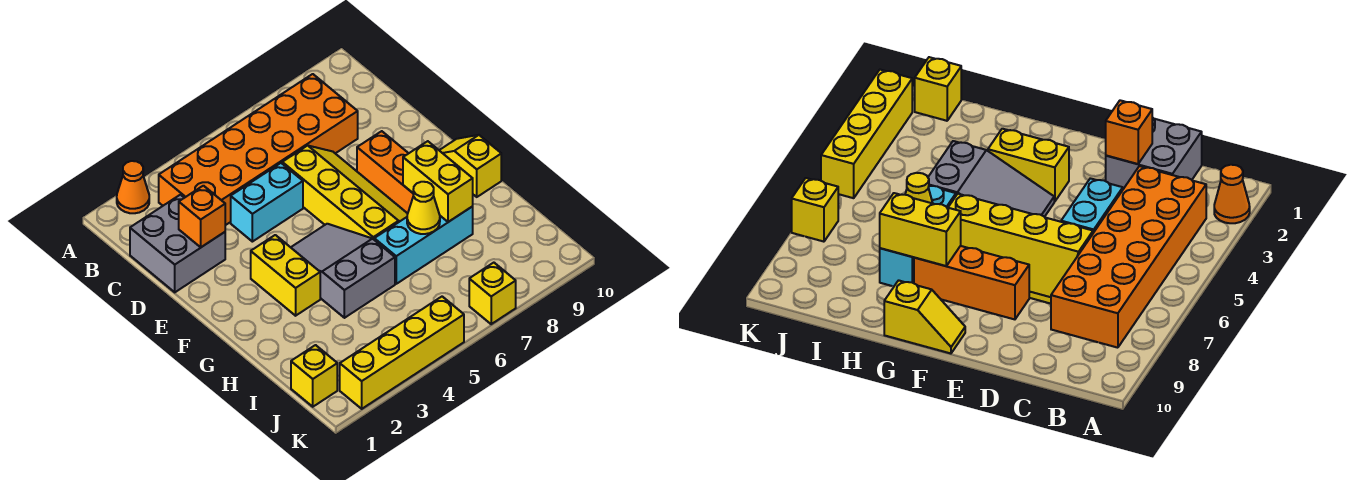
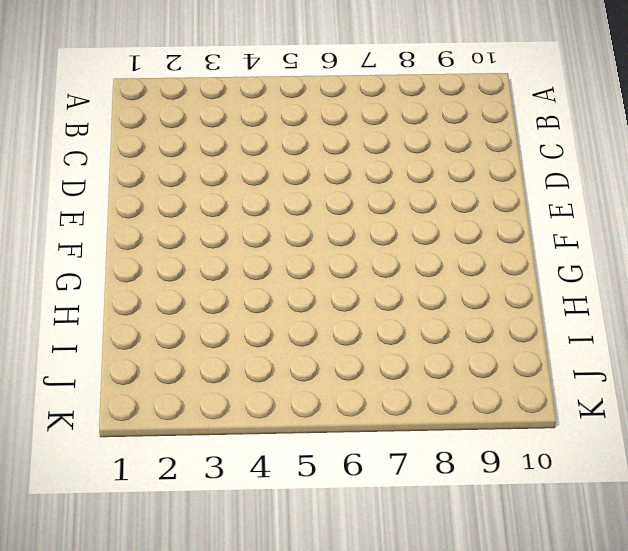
none -> orange 1x1 cone [117,161,149,213]
none -> orange 2x6 brick [159,74,358,225]
none -> grey 2x2 brick [130,195,225,292]

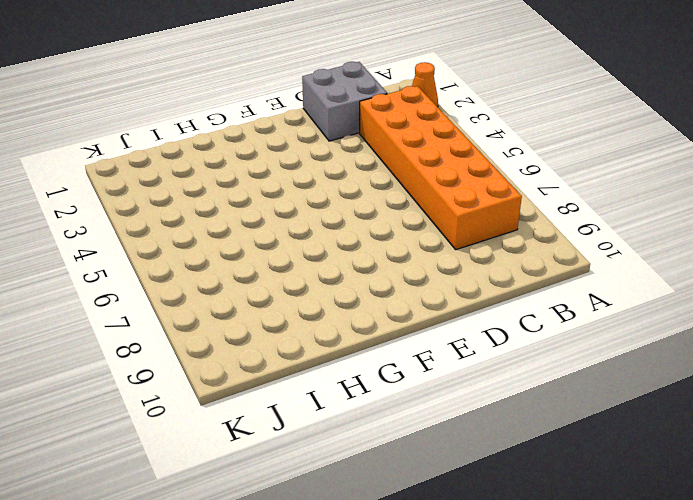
none -> cyan 1x2 brick [231,163,303,242]
none -> yellow 2x4 slope [282,145,408,239]
none -> orange 1x3 brick [357,131,413,213]

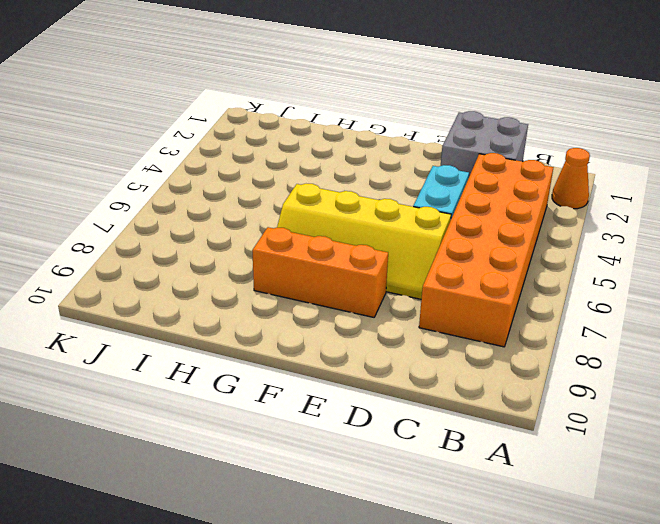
none -> yellow 1x2 brick [251,235,320,316]
none -> grey 2x3 slope [291,224,395,318]
none -> yellow 1x2 slope [439,135,501,197]

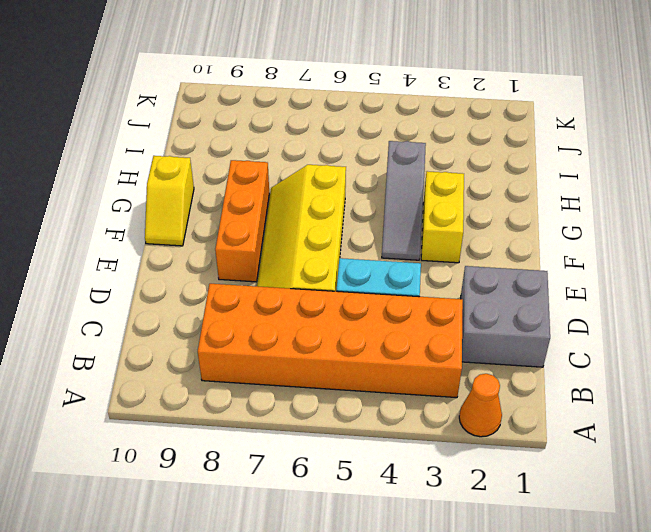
grey 1x3 slope [382,141,426,260] -> grey 2x3 slope [291,224,395,318]
none -> cyan 1x3 brick [374,206,473,284]
none -> yellow 1x1 brick [291,345,337,407]
none -> yellow 1x4 brick [340,297,464,409]

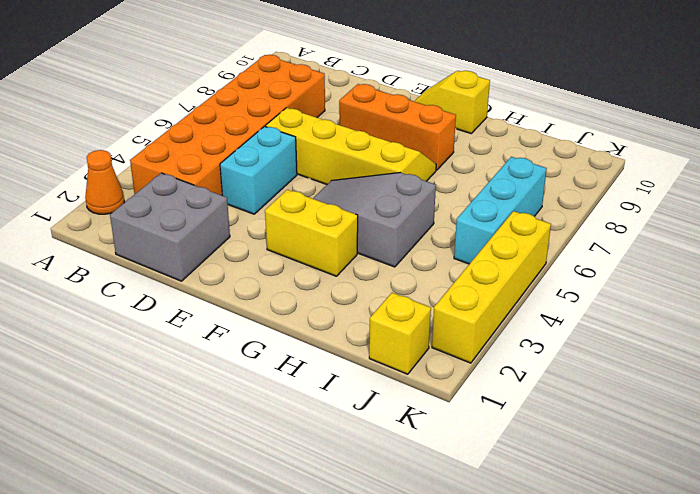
cyan 1x3 brick [454,157,547,264] -> cyan 1x3 brick moved to [374,206,473,284]
none -> yellow 1x1 brick [469,263,516,324]
none -> orange 1x1 brick [179,186,225,247]
none -> yellow 1x2 brick [403,141,473,222]

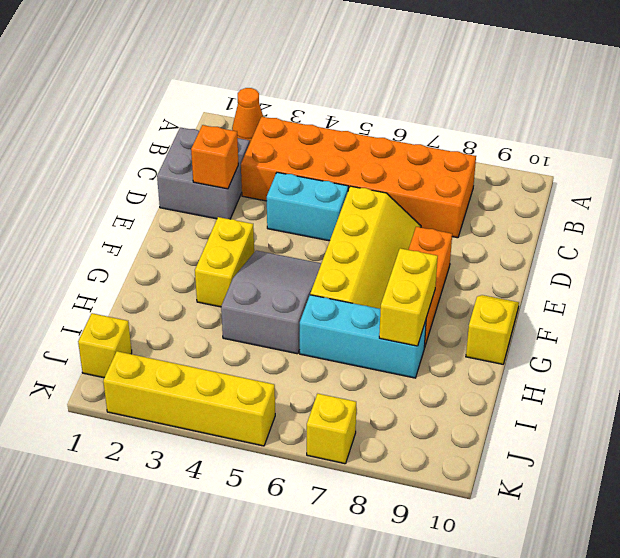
none -> yellow 1x1 cone [407,182,440,234]

